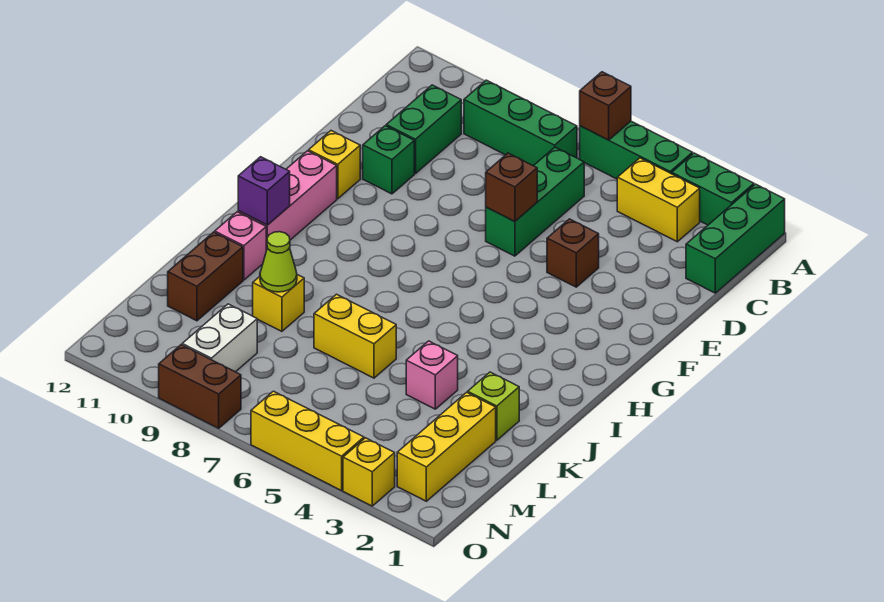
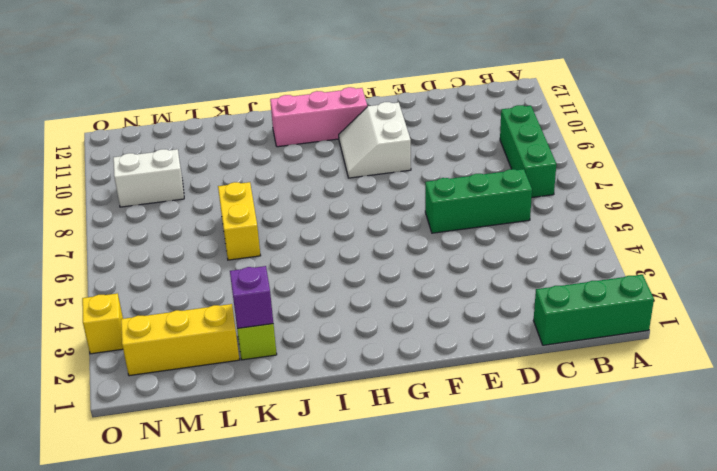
white 2x2 slope [339,102,411,178] -> none
purple 1x1 brick [230,266,273,328] -> purple 1x1 brick moved to [238,157,290,225]
none -> green 1x2 brick [672,153,754,225]
none -> green 1x3 brick [580,121,693,179]
none -> yellow 1x2 brick [617,158,700,242]

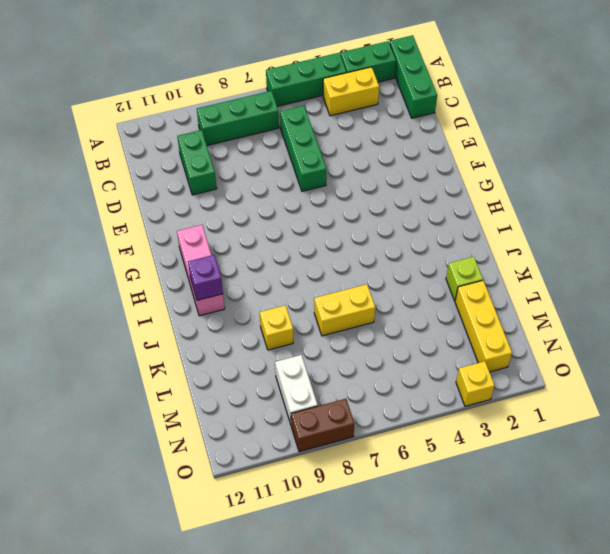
none -> brown 1x1 brick [547,219,599,287]
none -> green 1x1 brick [363,126,414,194]
none -> yellow 1x1 brick [309,131,360,199]

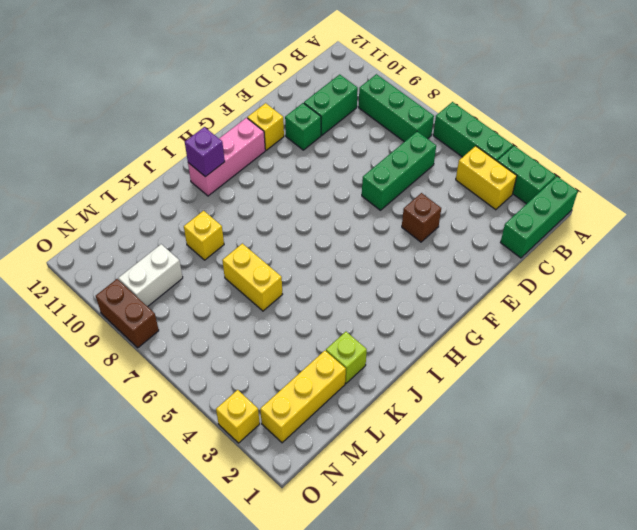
none -> pink 1x1 brick [215,212,266,280]
none -> pink 1x1 brick [406,341,458,409]
none -> brown 1x2 brick [168,232,243,321]

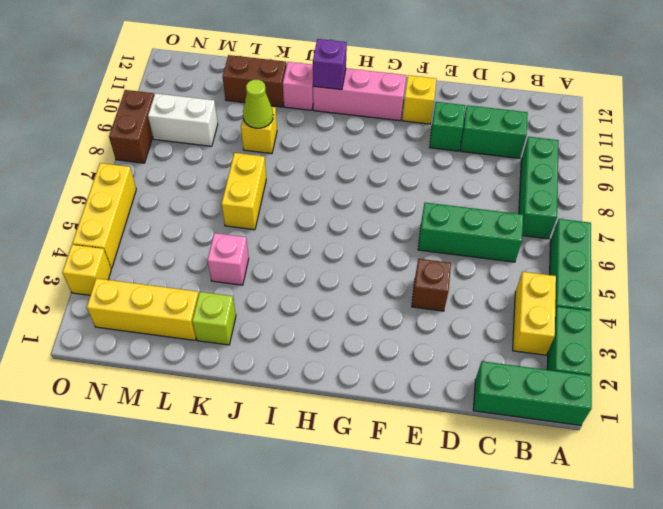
none -> brown 1x1 brick [580,72,631,140]
none -> brown 1x1 brick [486,153,537,222]

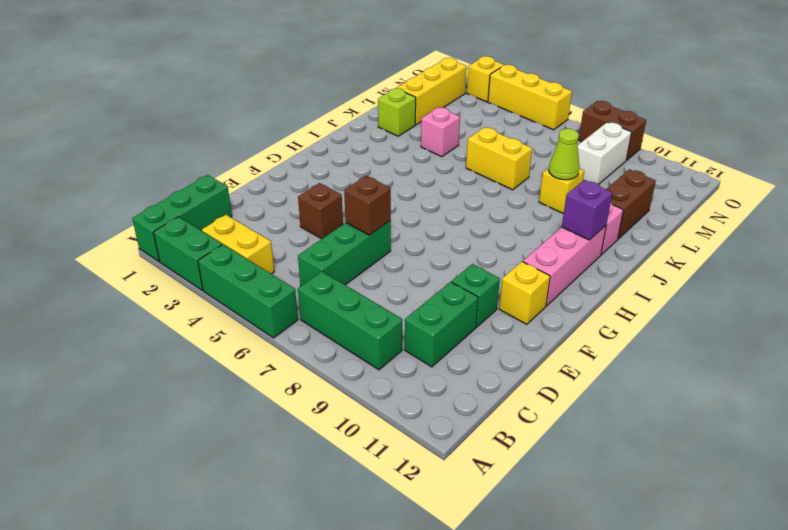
none -> brown 1x1 brick [580,72,631,140]

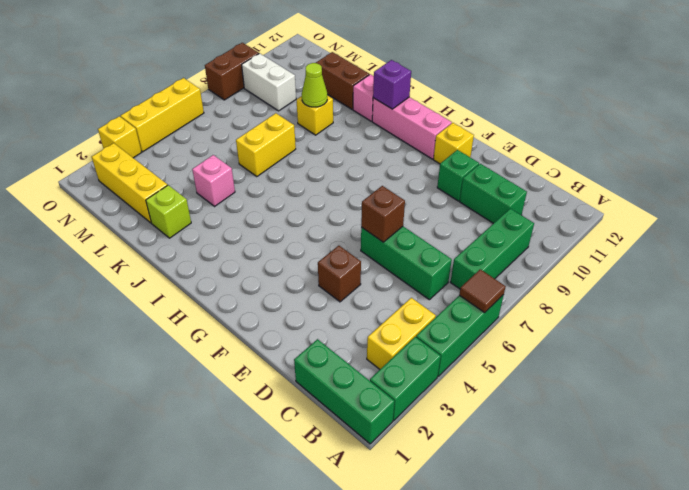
brown 1x1 tile [459,269,506,313] -> brown 1x1 brick [580,72,631,140]

